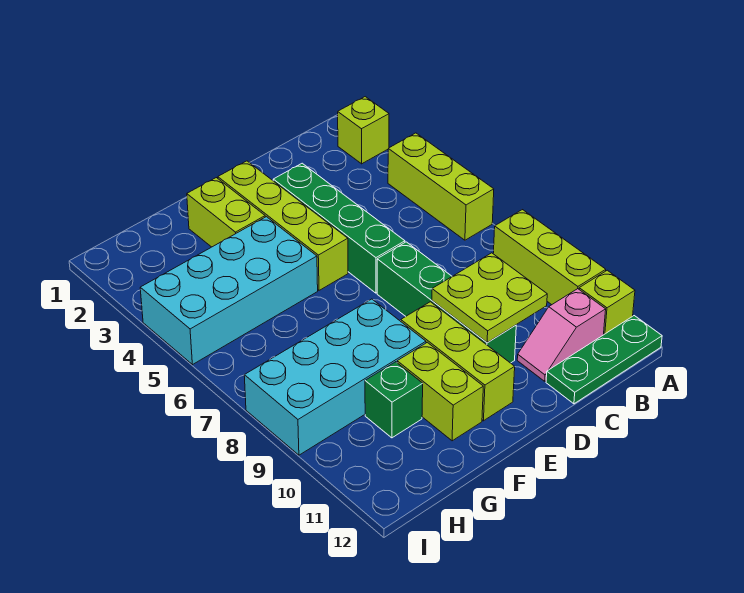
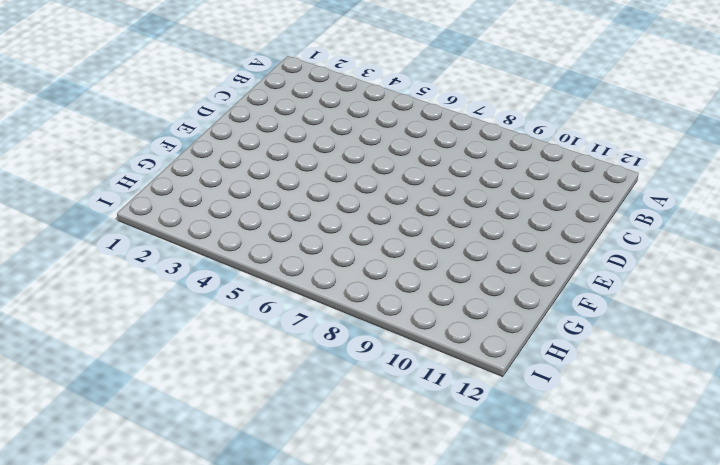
none -> lime 1x1 brick [338,97,389,164]
none -> lime 1x3 brick [388,133,494,240]
none -> lime 1x3 brick [493,210,606,305]

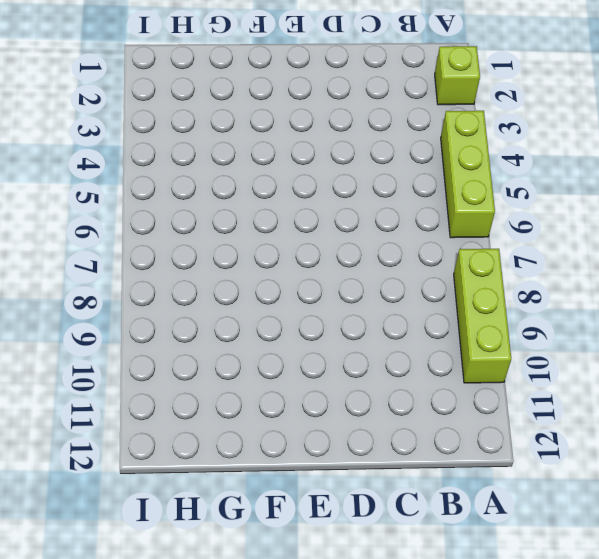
none -> lime 1x1 brick [579,270,635,334]
none -> green 1x3 plate [546,316,662,404]
none -> pink 1x2 slope [517,289,606,381]

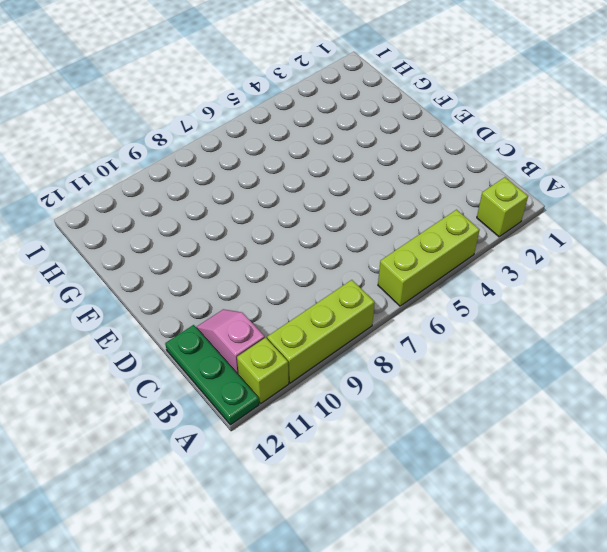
none -> green 1x4 brick [273,163,405,293]
none -> green 1x4 brick [377,242,516,363]
none -> lime 1x4 brick [218,161,348,290]

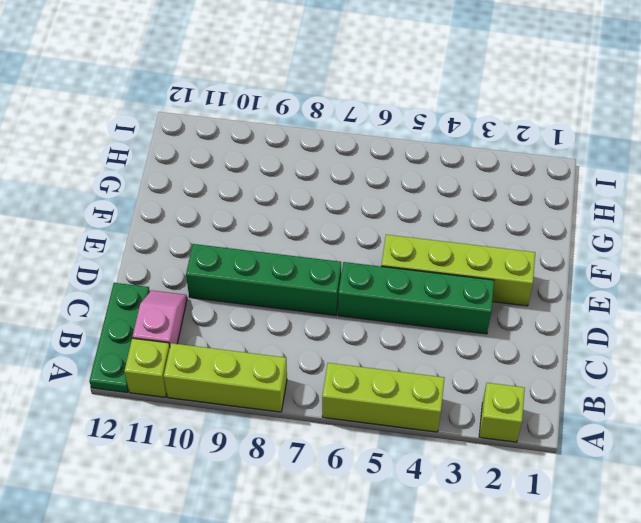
none -> lime 1x3 brick [401,302,515,421]
none -> lime 1x2 brick [187,178,265,247]
none -> cyan 2x4 brick [140,217,318,365]

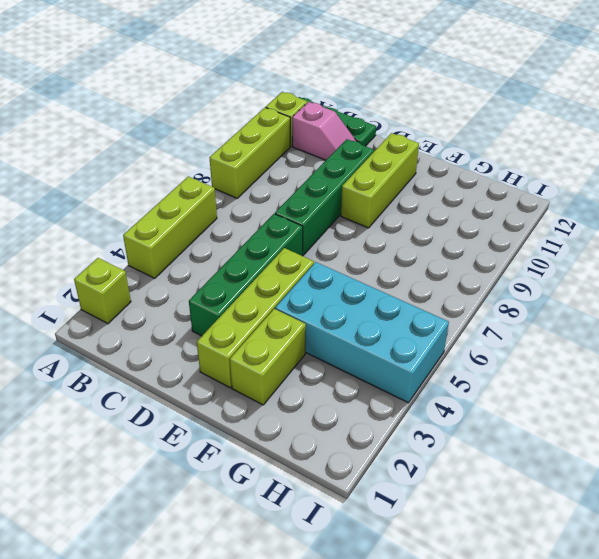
none -> cyan 2x4 brick [244,299,426,455]
none -> lime 1x2 brick [397,342,483,441]
none -> green 1x1 brick [365,362,423,438]

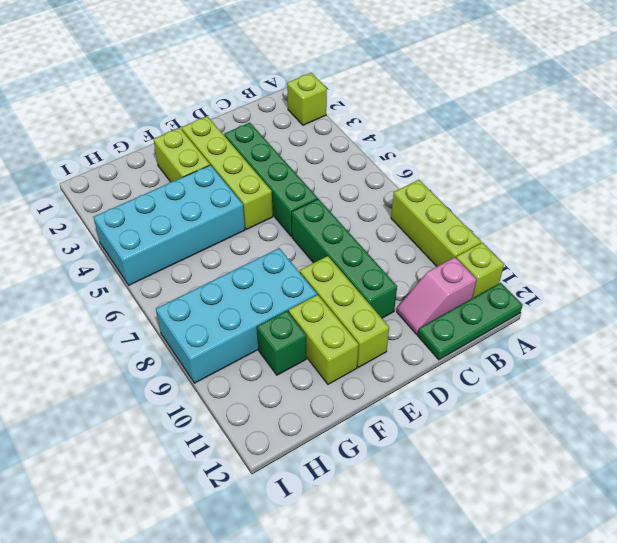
none -> lime 1x3 brick [388,133,494,240]
none -> lime 2x2 plate [432,253,547,343]

